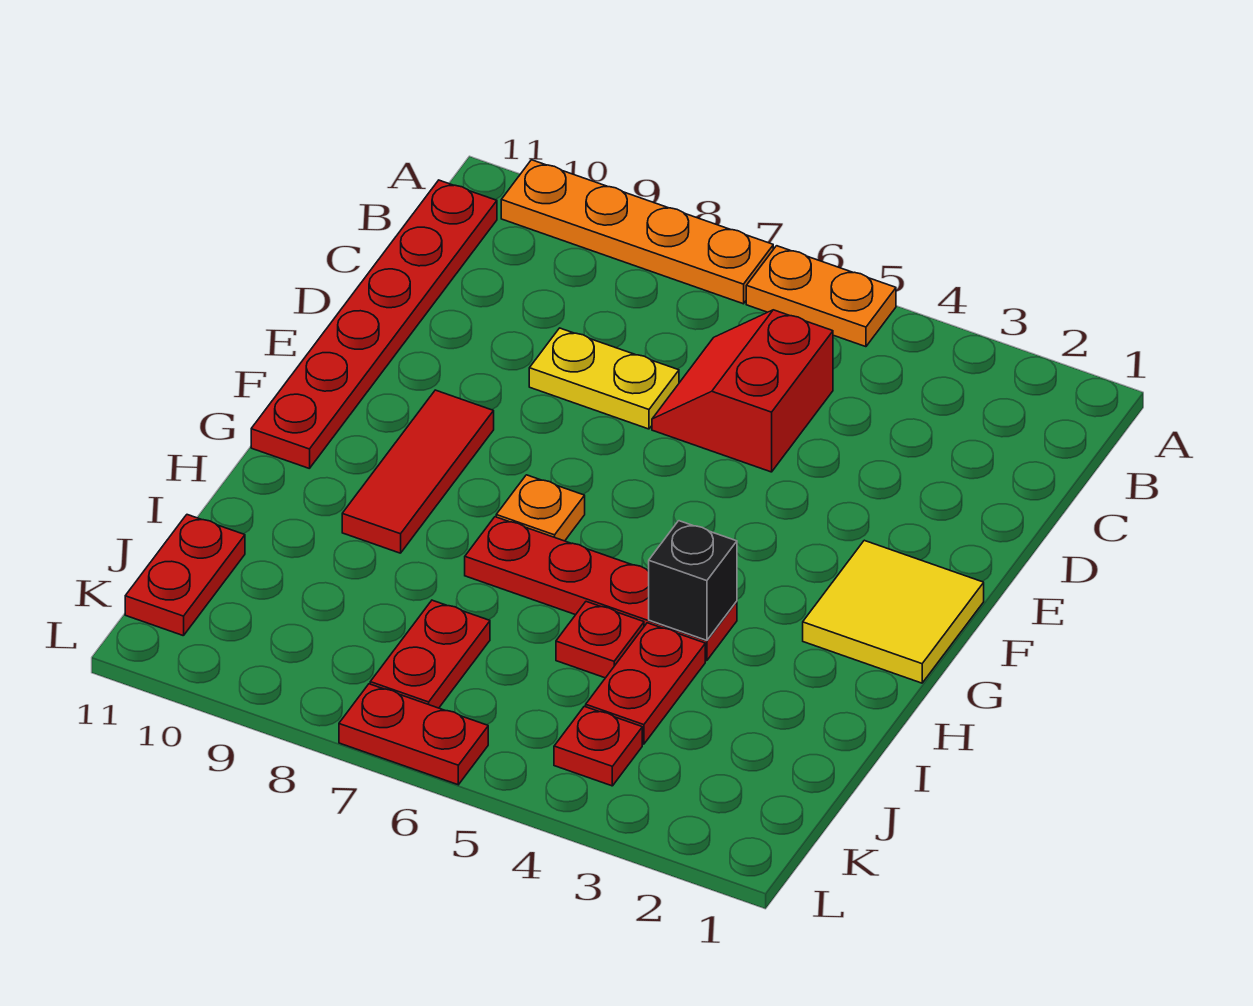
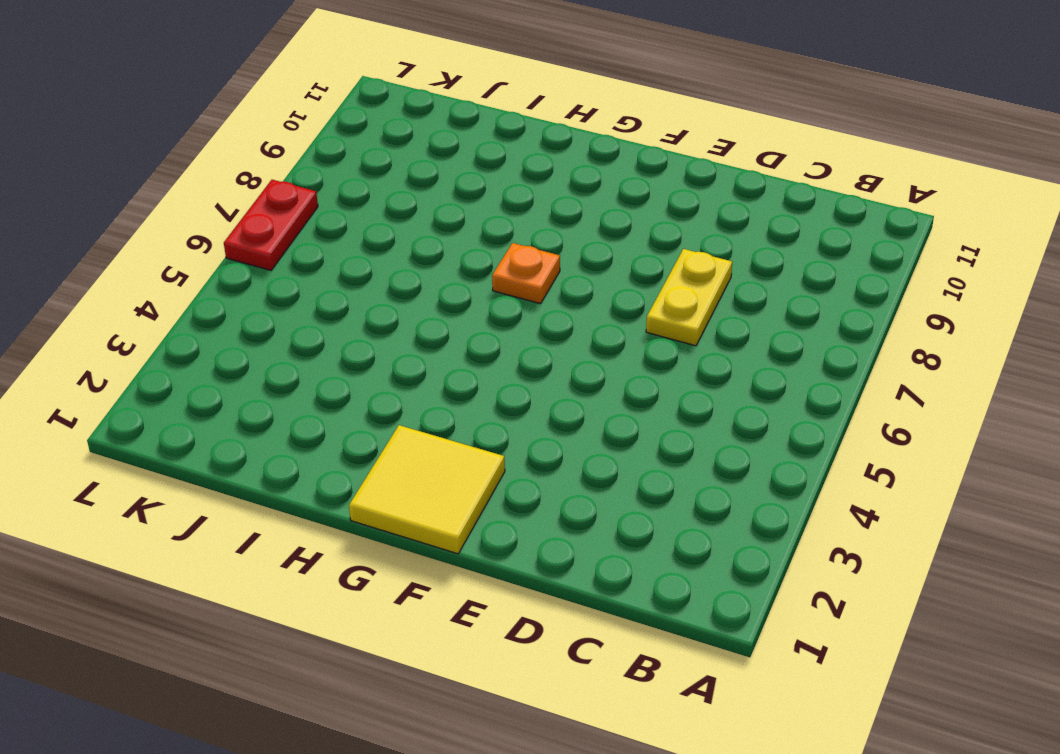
none -> orange 1x2 plate [746,246,896,347]
none -> orange 1x4 plate [501,160,773,304]
none -> red 1x6 plate [251,180,497,469]

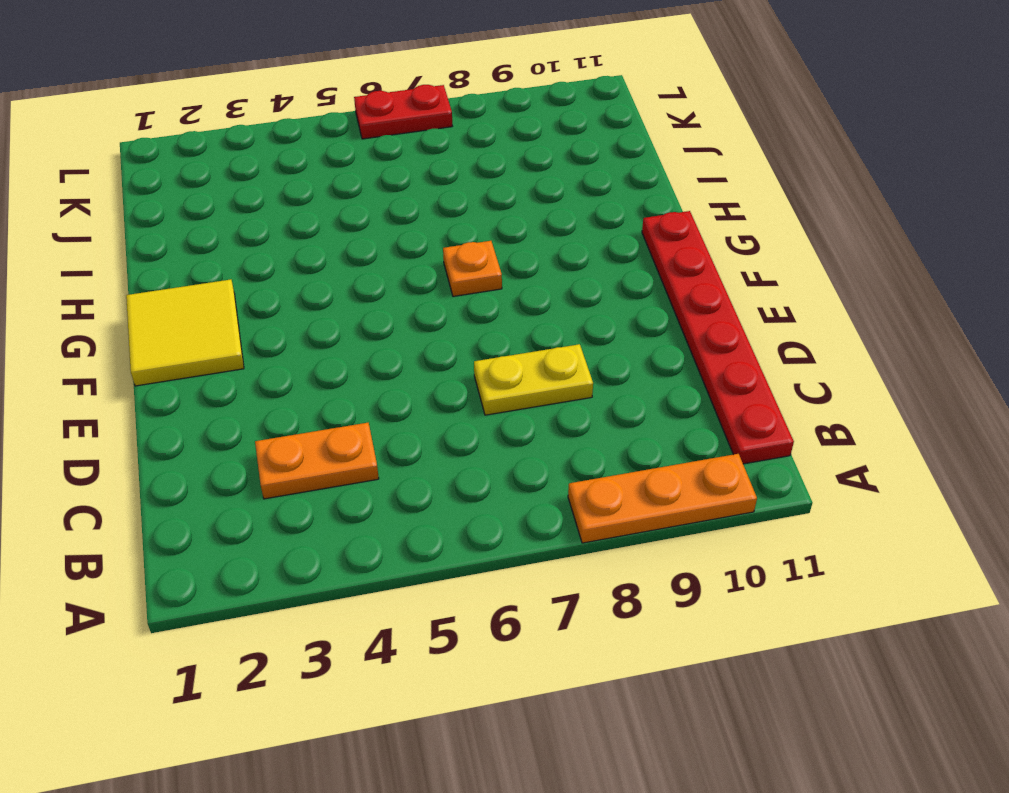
orange 1x3 plate [568,454,757,543] -> orange 1x4 plate [501,160,773,304]
orange 1x2 plate [255,423,379,499] -> orange 1x2 plate moved to [746,246,896,347]
none -> red 2x2 slope [652,310,833,472]
none -> red 1x3 tile [342,390,494,553]
none -> red 1x4 plate [465,517,737,661]

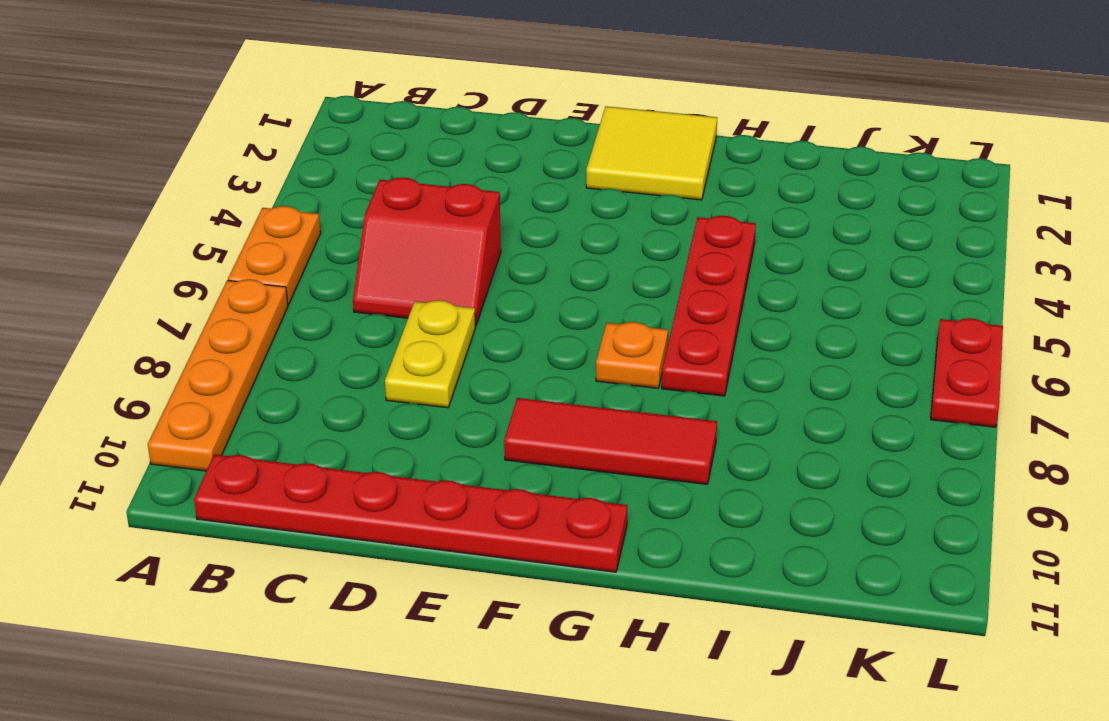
none -> red 1x2 plate [586,623,705,744]
none -> red 1x1 plate [556,602,644,678]
none -> red 1x2 plate [370,600,490,708]

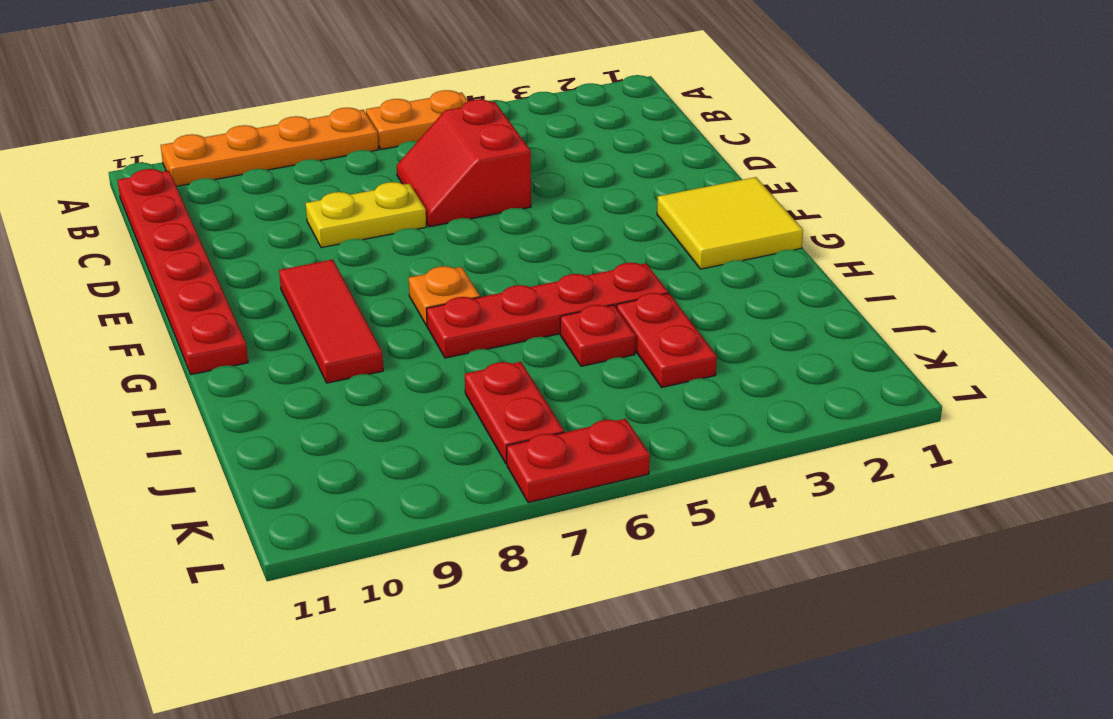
none -> red 1x2 plate [125,515,245,636]
none -> red 1x1 plate [554,706,642,786]
none -> black 1x1 brick [649,521,737,640]

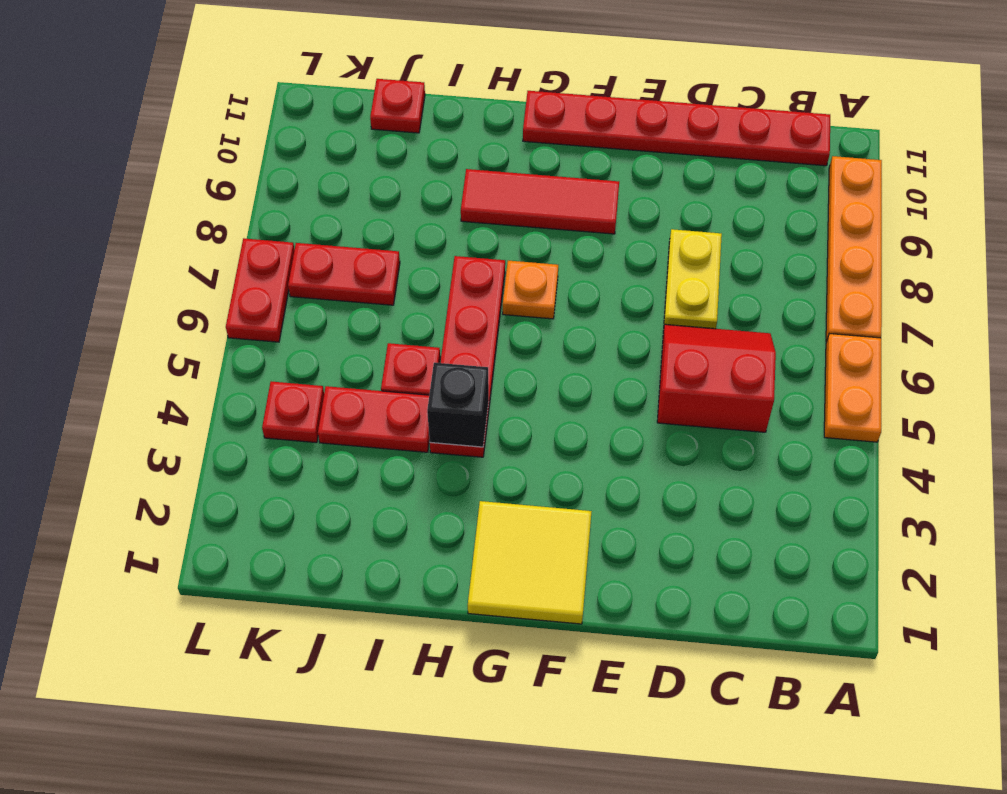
red 1x1 plate [370,79,425,133] -> red 1x2 plate [125,515,245,636]

